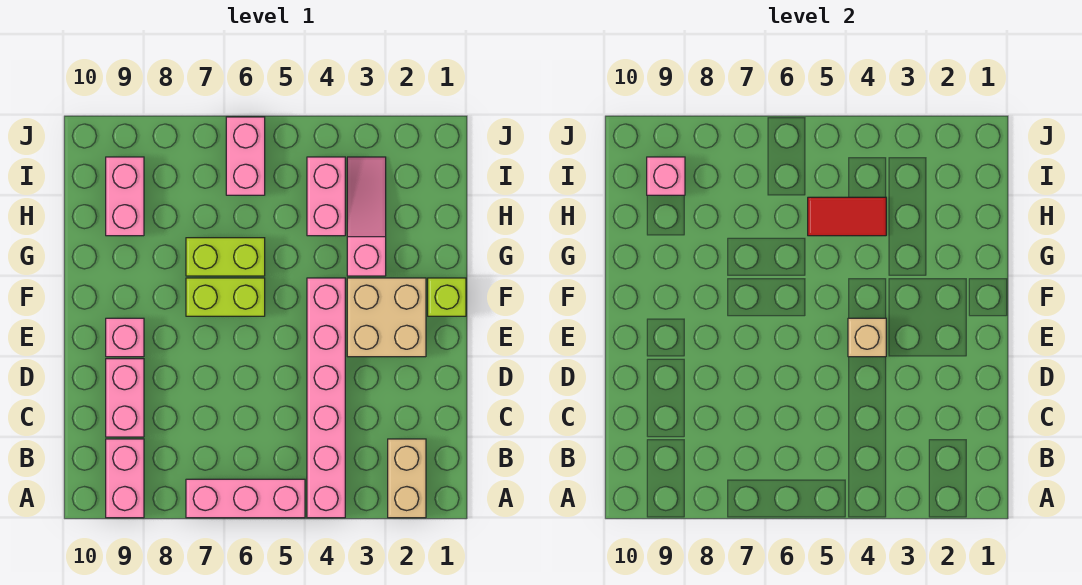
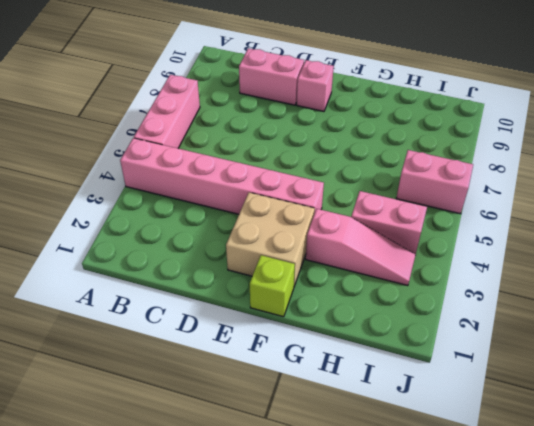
none -> tan 1x2 brick [388,439,426,518]
none -> pink 1x2 brick [106,439,144,518]
none -> lime 1x2 brick [186,278,265,316]

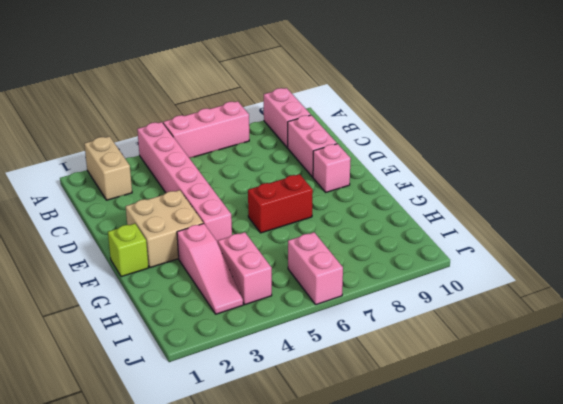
red 1x2 brick [248,174,313,233] -> lime 1x2 brick [186,278,265,316]
none -> lime 1x2 brick [186,238,265,276]
none -> pink 1x2 brick [106,157,144,236]
none -> tan 1x1 brick [848,318,886,357]

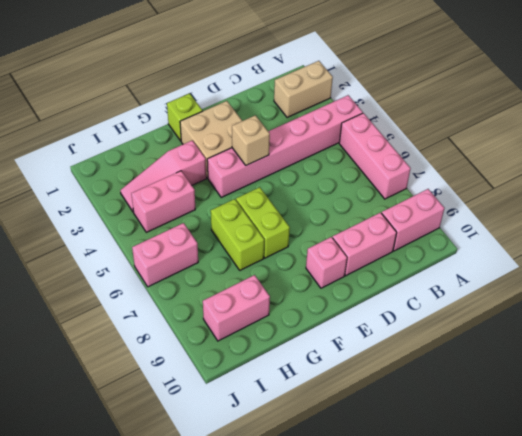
none -> red 1x2 tile [808,197,886,236]
none -> pink 1x1 brick [647,157,685,195]

